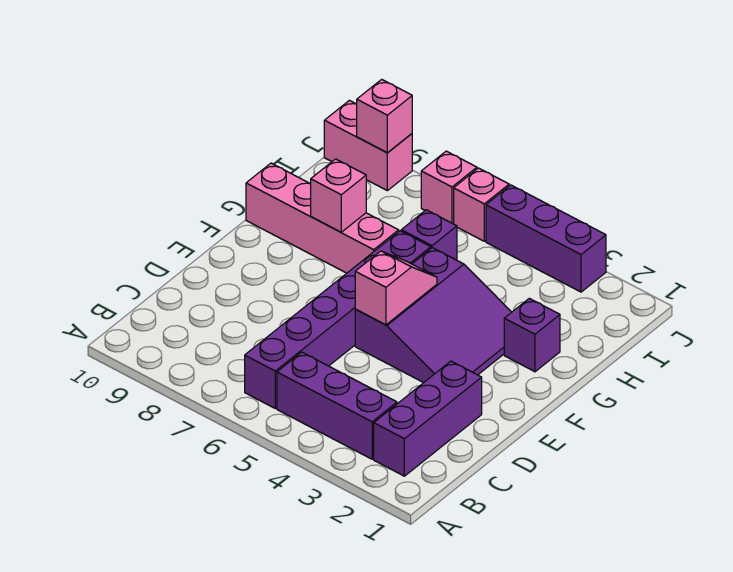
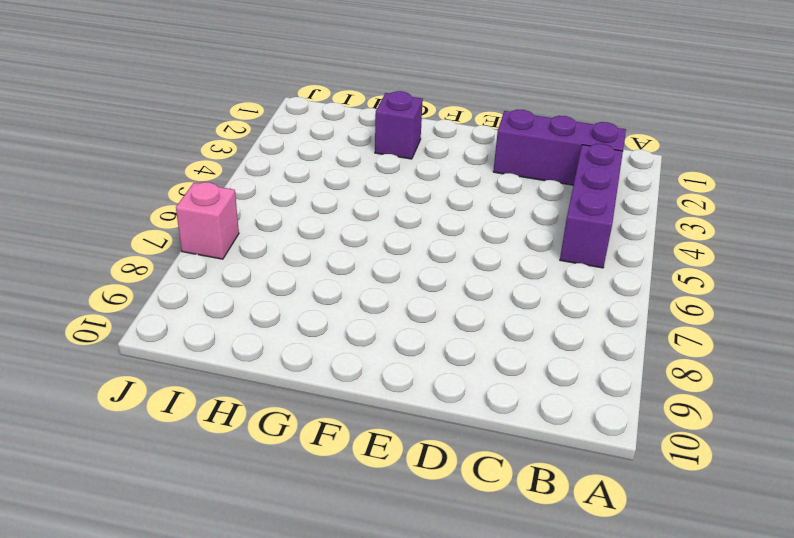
none -> purple 1x6 brick [245,231,431,408]
none -> purple 3x3 slope [355,248,511,383]
none -> pink 1x4 brick [246,163,399,273]

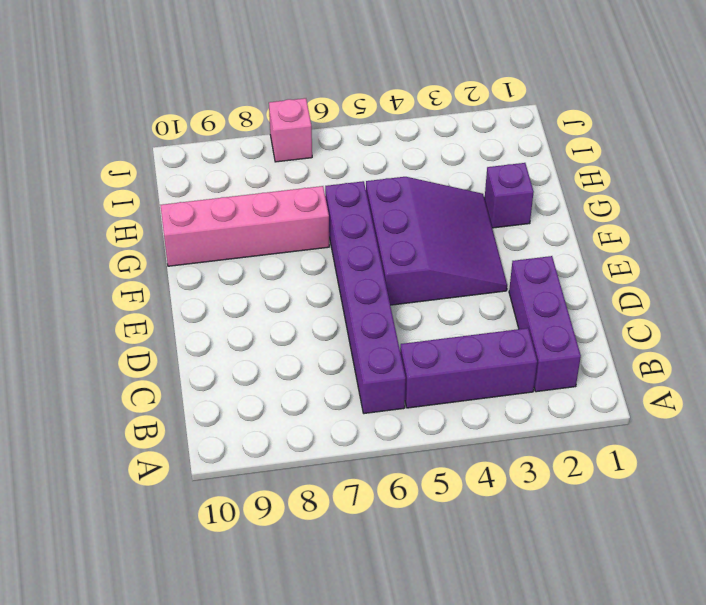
none -> purple 1x1 brick [401,210,457,260]
none -> purple 1x3 brick [486,185,606,292]
none -> pink 1x1 brick [454,168,509,241]

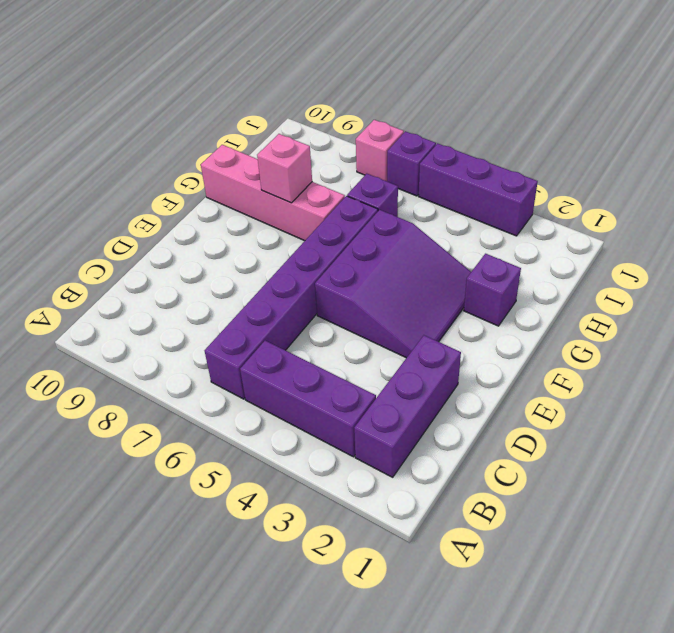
purple 1x1 brick [387,131,436,196] -> pink 1x1 brick [454,168,509,241]
none -> pink 1x2 brick [324,100,412,191]
none -> pink 1x2 slope [355,251,437,325]
none -> pink 1x1 brick [357,79,412,153]

